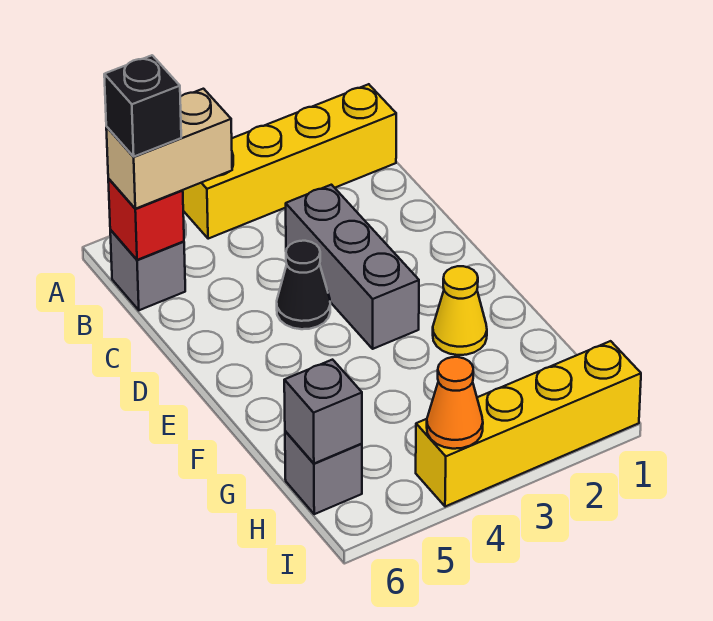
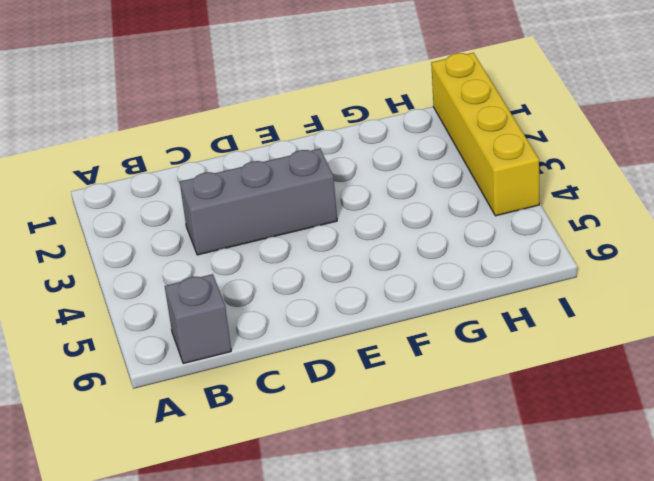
none -> yellow 1x4 brick [182,84,396,239]
none -> black 1x1 cone [277,241,330,329]
none -> yellow 1x1 cone [433,266,487,355]

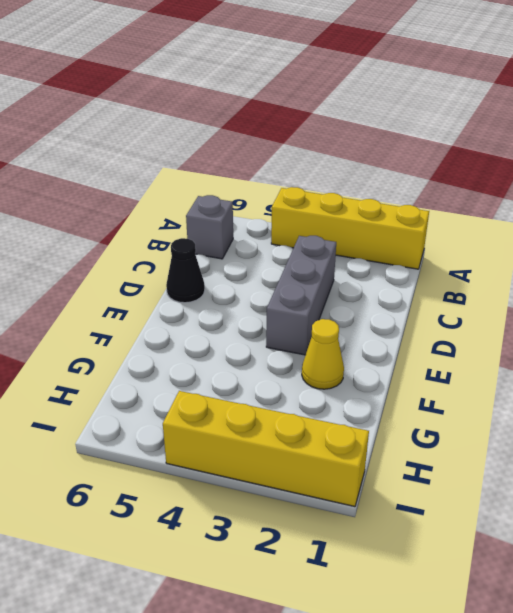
black 1x1 cone [166,238,205,303] -> black 1x1 cone moved to [277,241,330,329]
none -> grey 1x1 brick [285,431,362,514]
none -> red 1x1 brick [108,179,184,260]
none -> grey 1x1 brick [284,360,362,464]

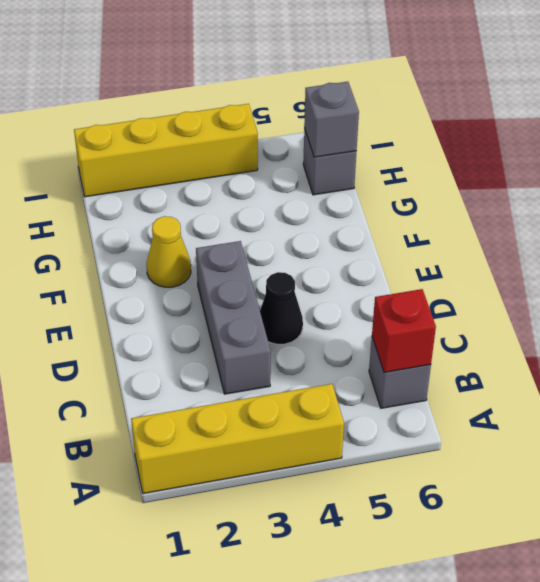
none -> orange 1x1 cone [427,357,483,449]
none -> tan 1x2 brick [106,89,232,209]
none -> black 1x1 brick [104,55,181,156]

